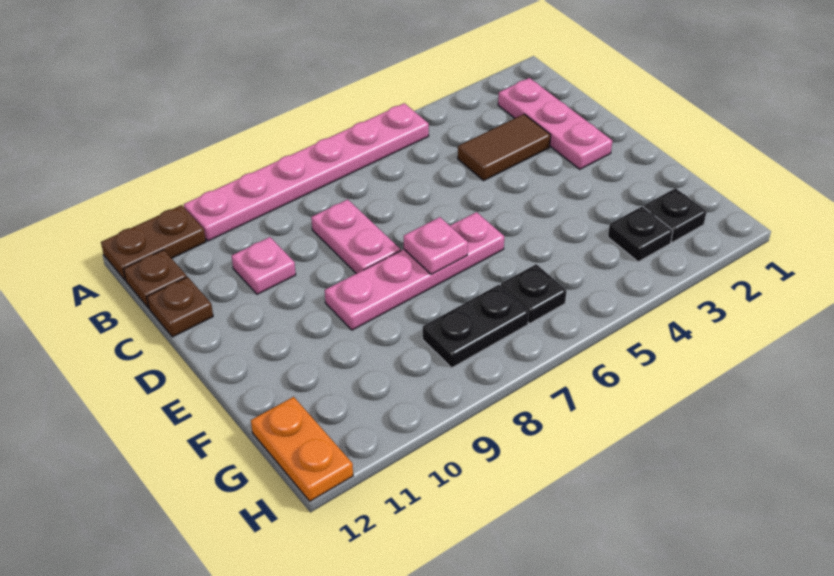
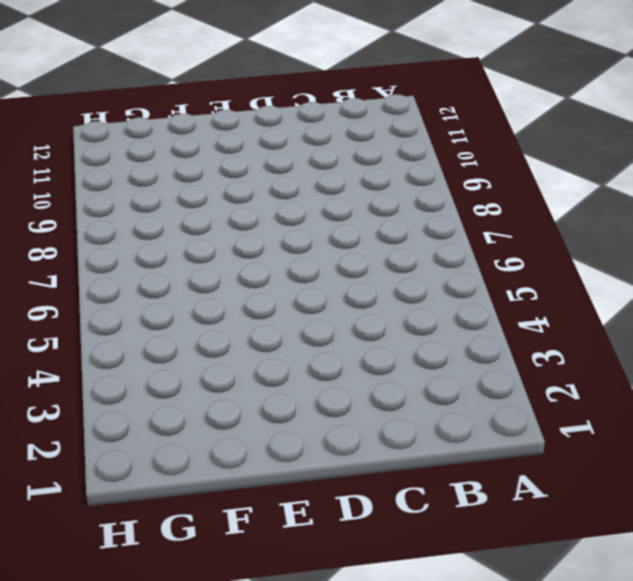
none -> pink 1x6 plate [184,103,429,241]
none -> brown 1x2 plate [101,205,206,280]
none -> pink 1x3 plate [498,78,612,169]

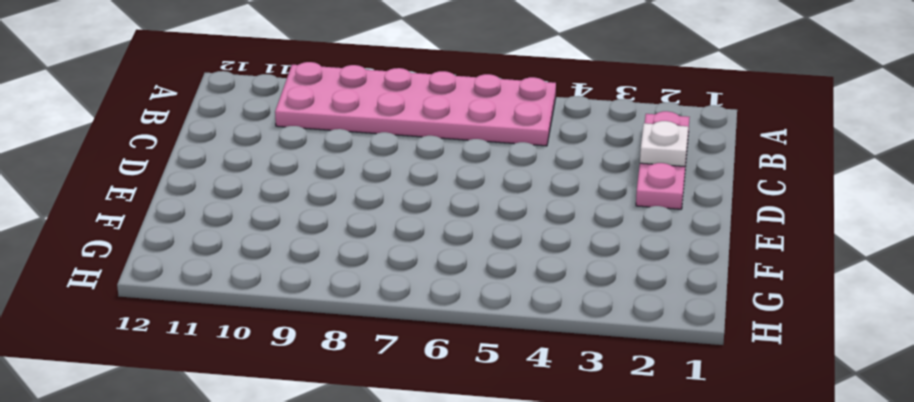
pink 2x6 plate [275,62,556,146] -> pink 1x6 plate [184,103,429,241]
white 1x1 plate [640,121,688,167] -> none
none -> brown 1x2 plate [101,205,206,280]
none -> brown 1x1 plate [123,250,187,308]
none -> brown 1x2 tile [458,114,551,181]

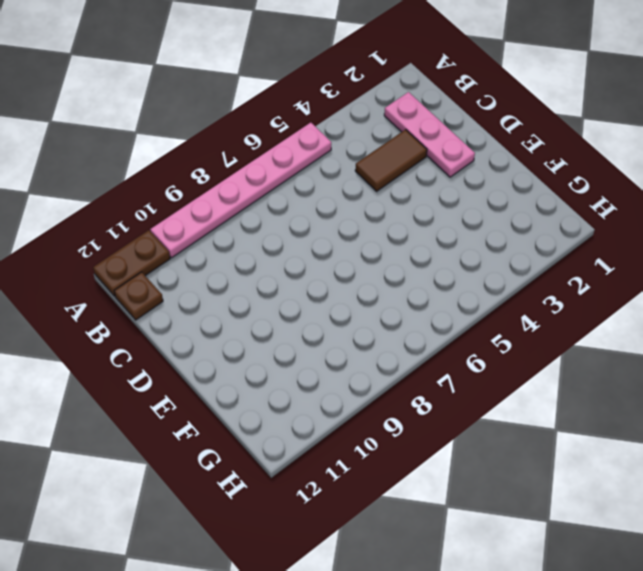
none -> pink 1x2 plate [311,199,401,274]
none -> pink 1x1 plate [232,237,296,294]
none -> brown 1x1 plate [147,277,213,337]

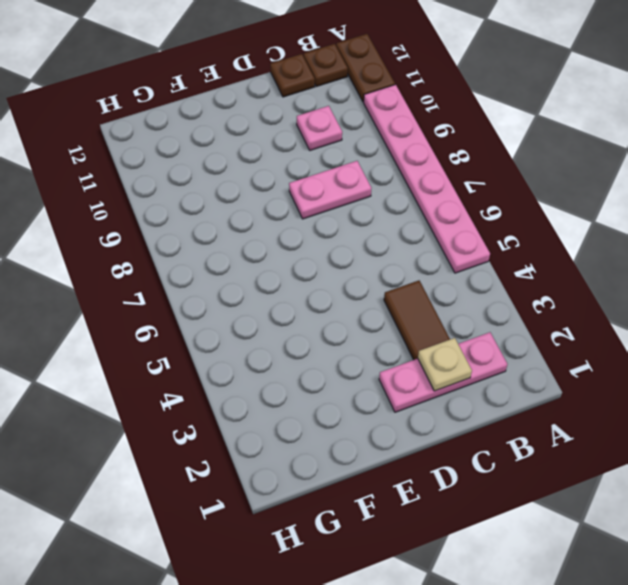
tan 1x1 plate [418,338,472,391] -> none
none -> pink 1x4 plate [325,212,504,330]
none -> black 1x1 plate [644,188,706,242]
none -> black 1x1 plate [608,206,673,262]

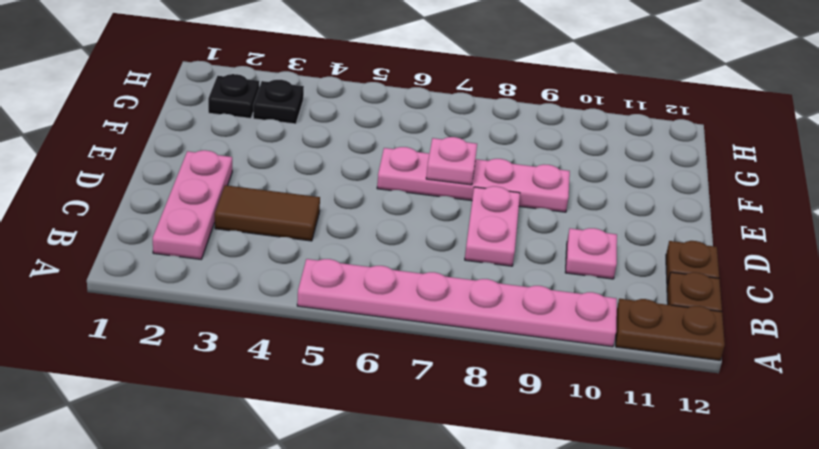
none -> black 1x1 plate [501,264,566,323]
none -> black 1x2 plate [423,285,529,368]
none -> orange 1x2 plate [251,397,353,501]

